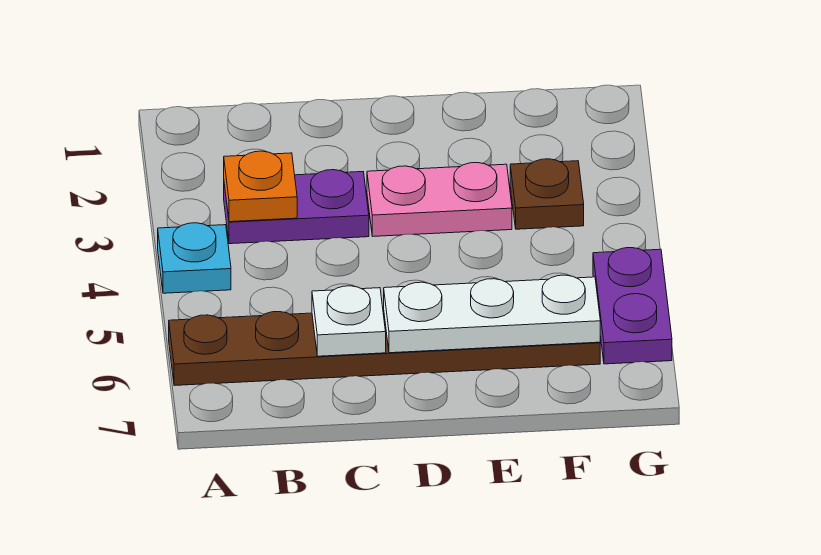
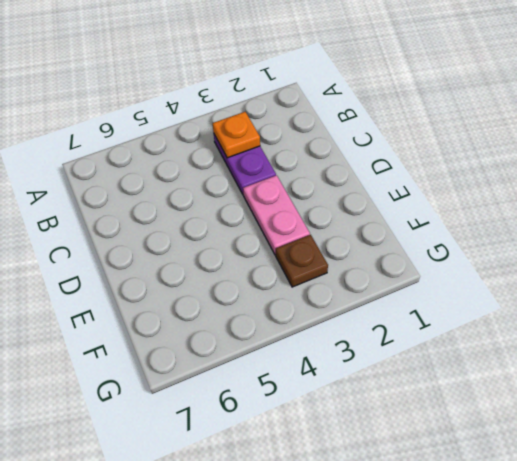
none -> cyan 1x1 plate [158,223,231,293]
none -> brown 1x6 plate [169,310,600,386]

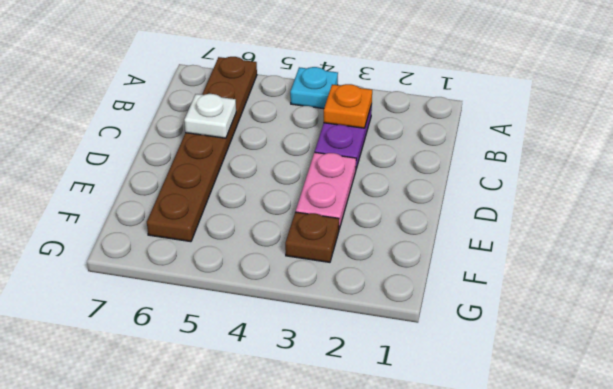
none -> purple 1x2 plate [593,248,672,364]
none -> white 1x3 plate [384,275,600,353]

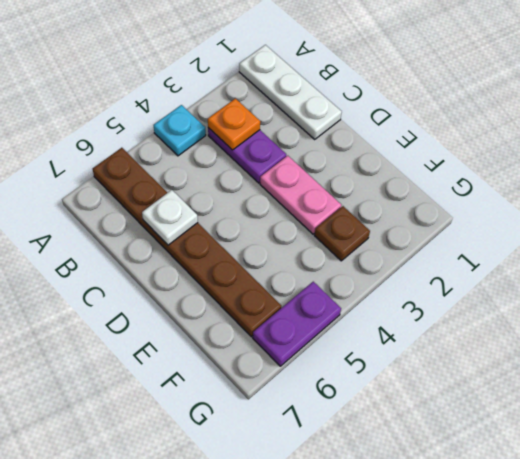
white 1x3 plate [239,45,342,139] -> white 1x3 plate moved to [384,275,600,353]

